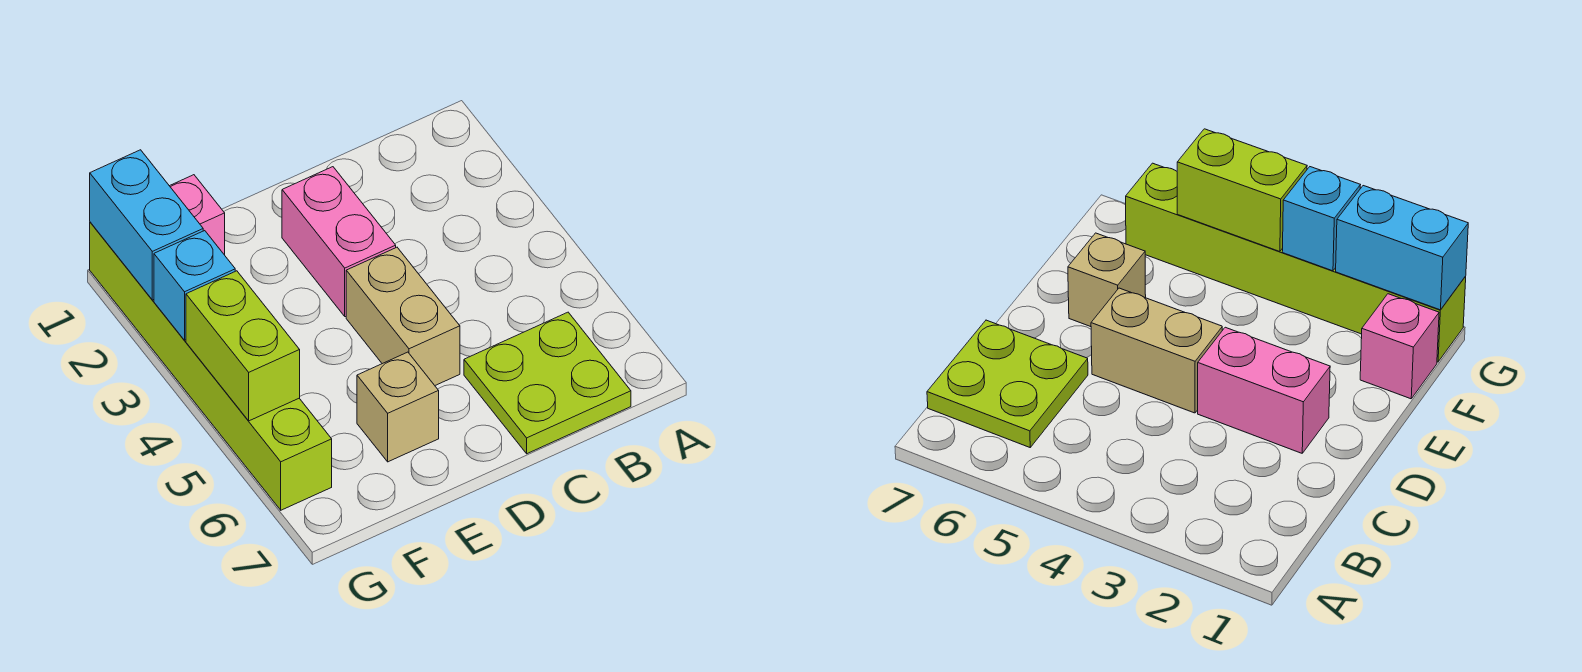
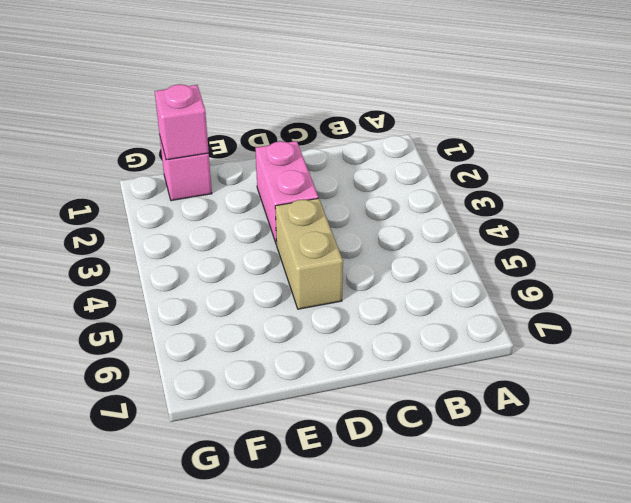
pink 1x1 brick [155,84,209,160] -> none
none -> lime 2x2 plate [464,312,631,454]
none -> tan 1x1 brick [357,352,439,462]

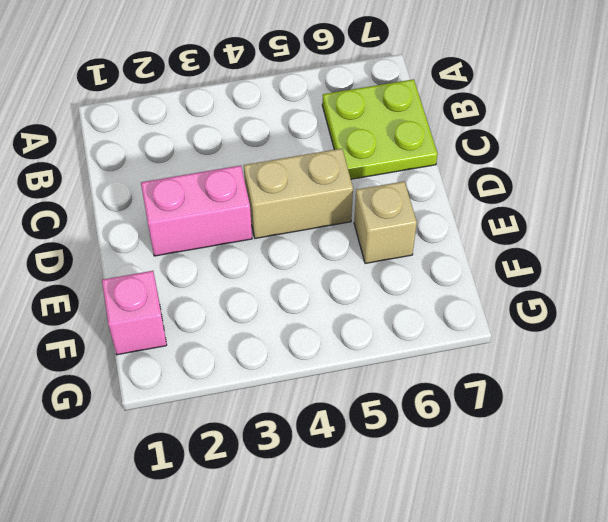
none -> lime 1x6 brick [90,222,332,510]
none -> cyan 1x2 brick [90,150,203,300]

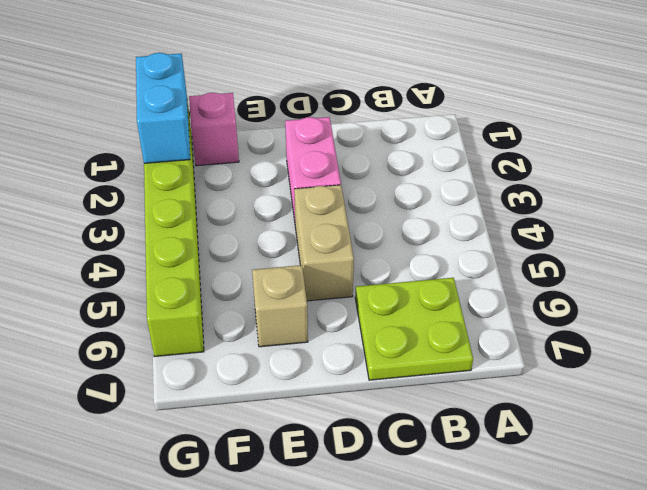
none -> cyan 1x1 brick [154,231,235,340]
none -> lime 1x2 brick [186,271,300,421]

